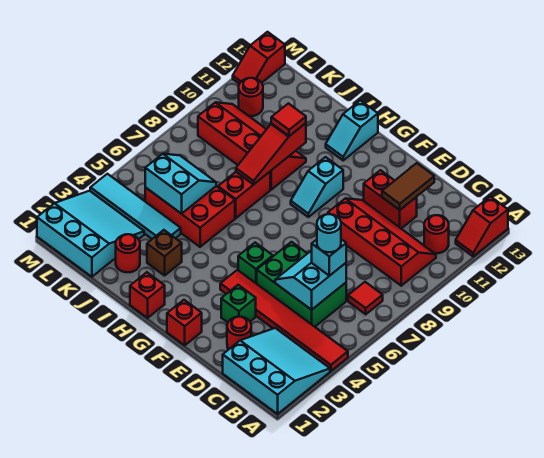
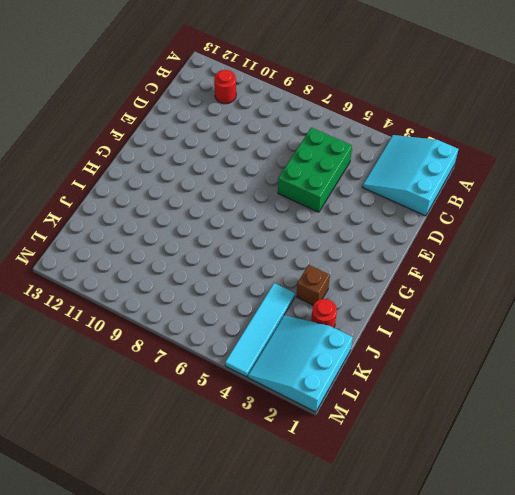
none -> red 1x6 tile [220,270,348,371]
none -> red 1x2 slope [456,196,508,256]
none -> red 1x1 tile [348,282,383,314]
none -> red 2x4 slope [328,198,436,286]

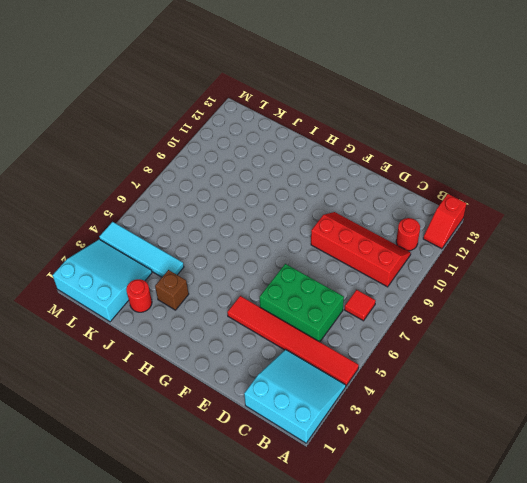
none -> red 1x1 round brick [227,317,251,350]
none -> red 1x2 brick [364,170,417,228]
none -> green 1x1 brick [221,285,256,322]
none -> red 1x1 brick [167,300,202,345]

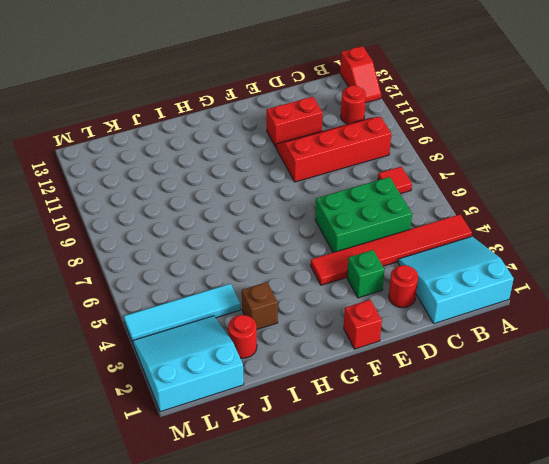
none -> green 1x1 brick [238,243,273,284]
none -> cyan 1x2 slope [291,157,343,217]
none -> red 1x1 brick [130,272,165,318]
none -> cyan 1x2 slope [326,100,378,160]

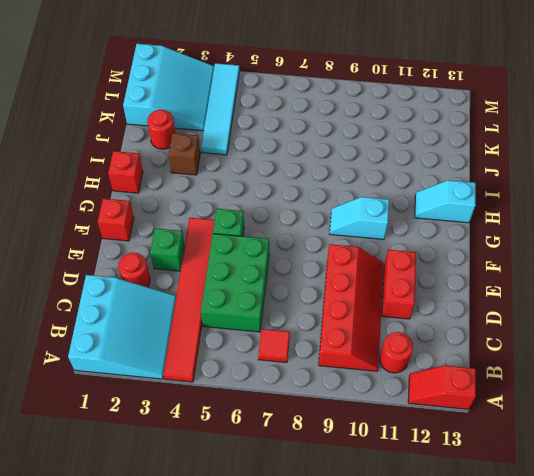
none -> red 2x3 brick [145,186,235,247]
none -> red 1x2 brick [218,172,270,218]
none -> red 2x4 slope [198,102,306,190]
none -> red 1x1 round brick [239,78,263,116]

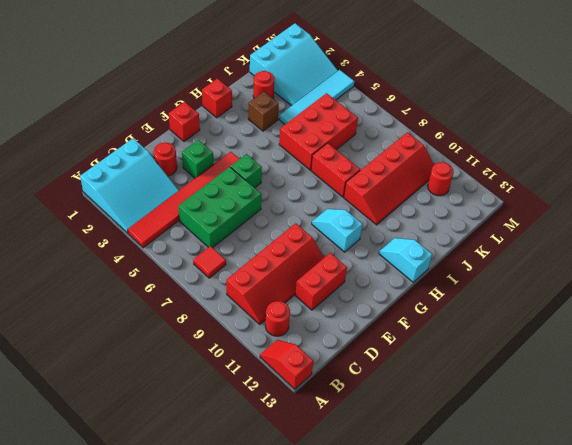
none -> red 1x2 slope [233,32,285,84]
none -> cyan 2x2 slope [275,251,346,310]
none -> brown 1x2 tile [382,163,434,210]
none -> red 1x3 slope [236,123,306,184]

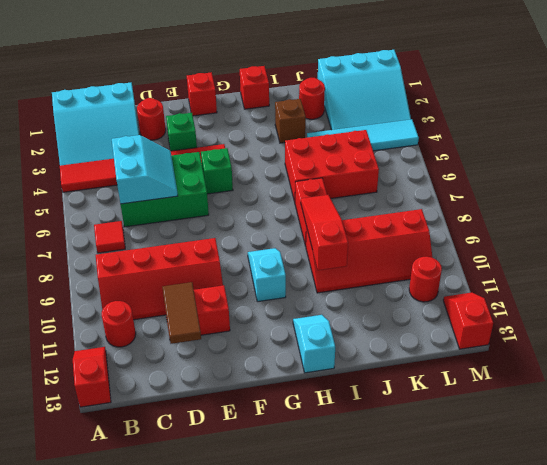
none -> cyan 2x2 slope [145,154,216,214]
none -> cyan 1x1 brick [312,239,346,276]
none -> red 1x1 tile [271,103,306,136]
none -> cyan 1x1 round brick [317,214,341,252]

